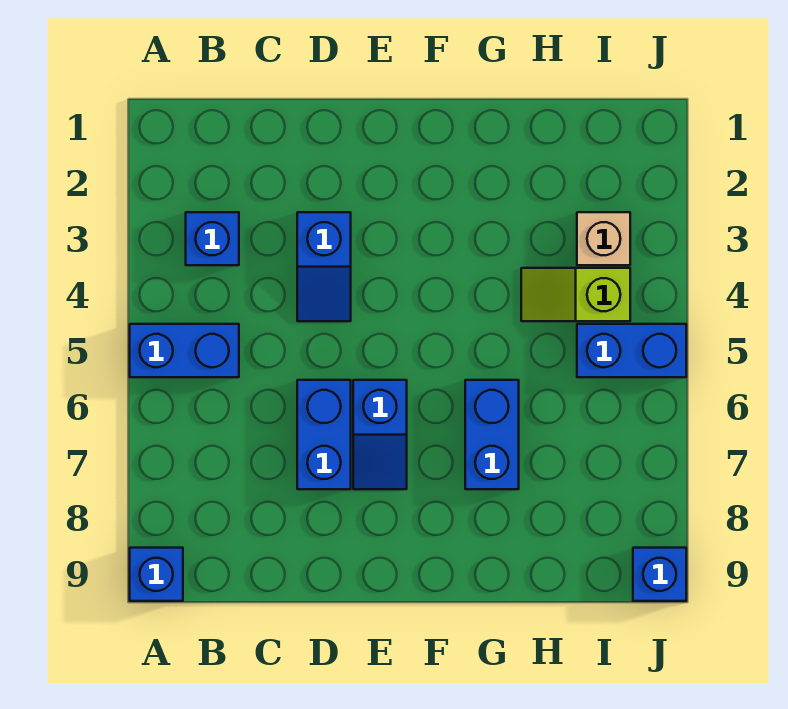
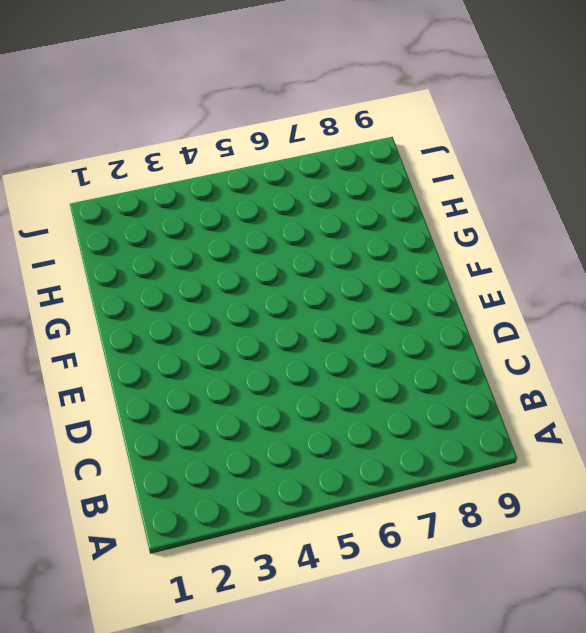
none -> blue 1x2 brick [130,324,239,377]
none -> blue 1x1 brick [130,548,183,601]

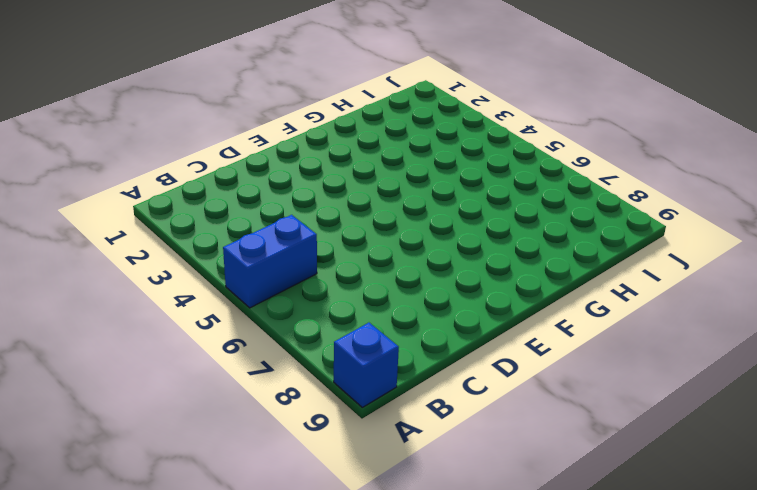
none -> blue 1x1 brick [186,212,239,265]
none -> blue 1x2 slope [297,212,351,321]

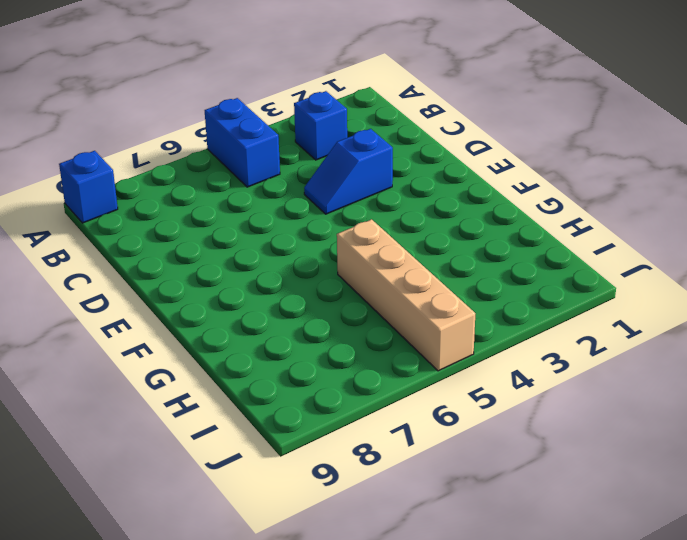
tan 1x4 brick [337,219,475,371] -> blue 1x2 brick [577,324,686,377]
none -> blue 1x2 brick [297,380,351,489]
none -> blue 1x2 slope [353,380,407,489]

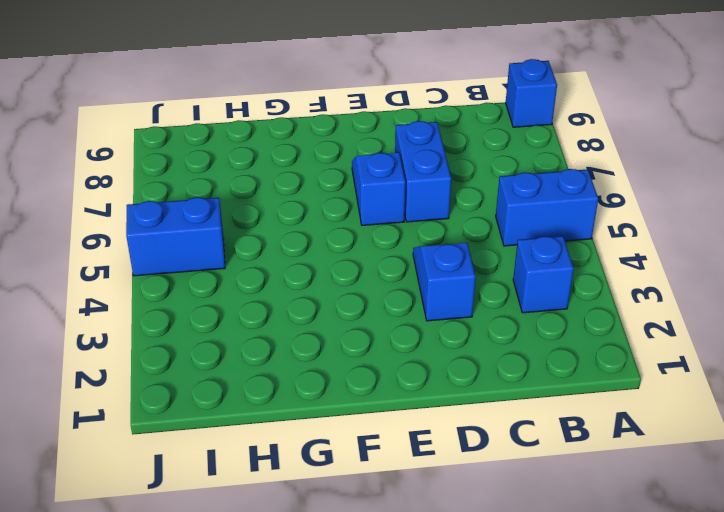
none -> blue 1x2 brick [465,380,519,489]
none -> lime 1x2 slope [521,268,630,321]

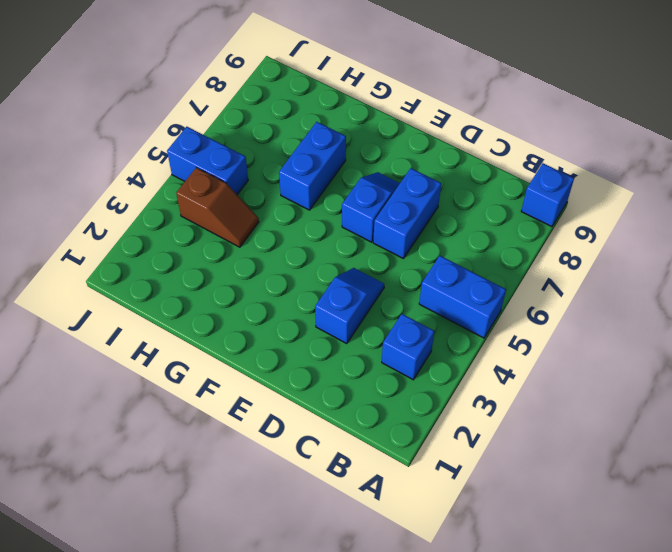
brown 1x2 slope [176,168,259,247] -> lime 1x2 slope [521,268,630,321]
none -> tan 1x1 brick [577,212,630,265]
none -> blue 1x1 brick [633,548,686,601]

